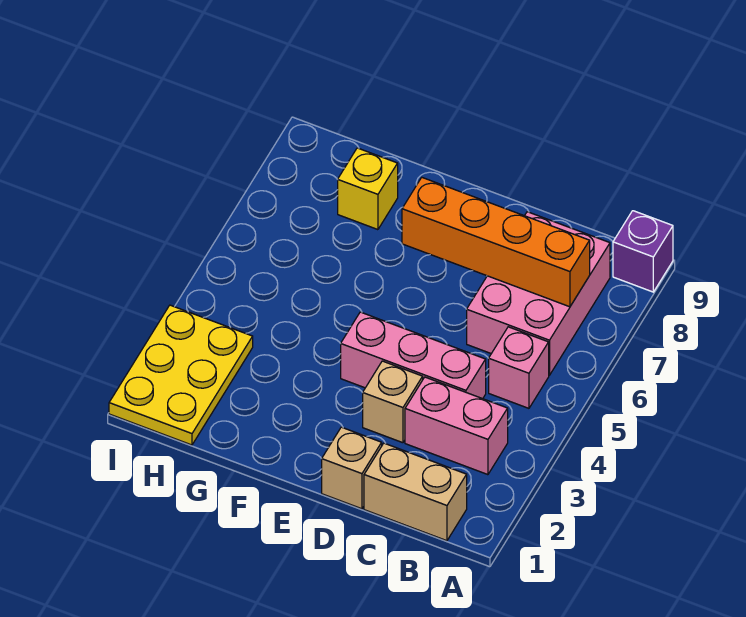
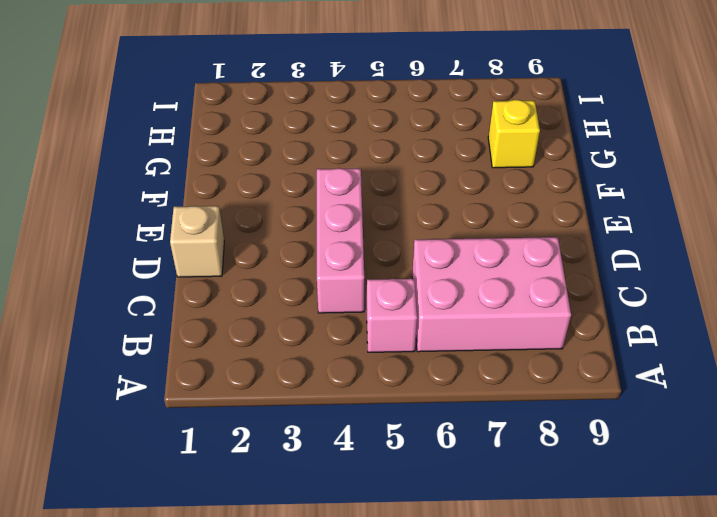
none -> purple 1x1 brick [613,211,673,292]
none -> tan 1x2 brick [364,443,467,541]

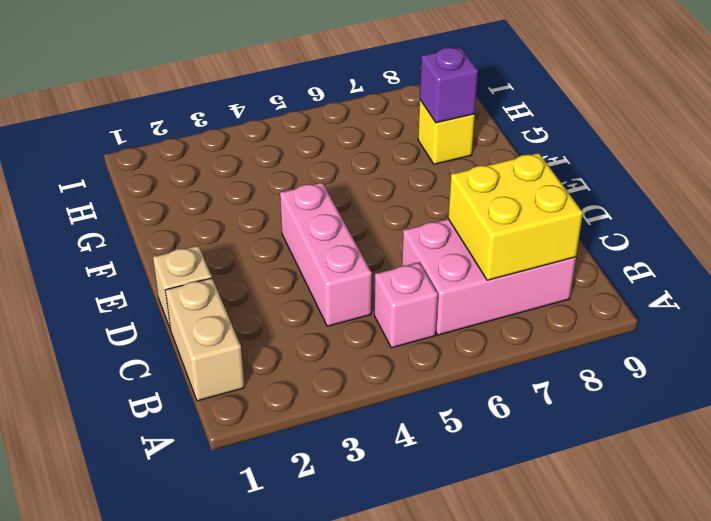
yellow 2x2 brick [448,153,583,280] -> orange 1x4 brick [402,178,590,307]
purple 1x1 brick [420,47,478,123] -> purple 1x1 brick moved to [613,211,673,292]
none -> pink 1x2 brick [405,377,508,475]
none -> tan 1x1 brick [363,361,423,443]

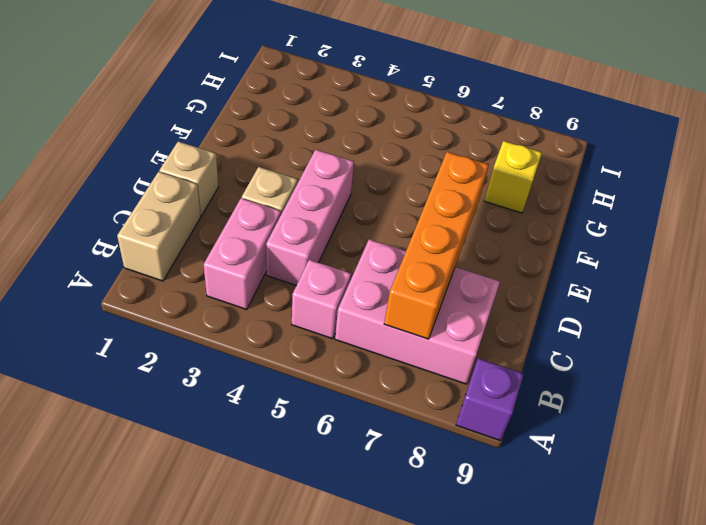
none -> yellow 2x3 plate [109,305,253,445]

